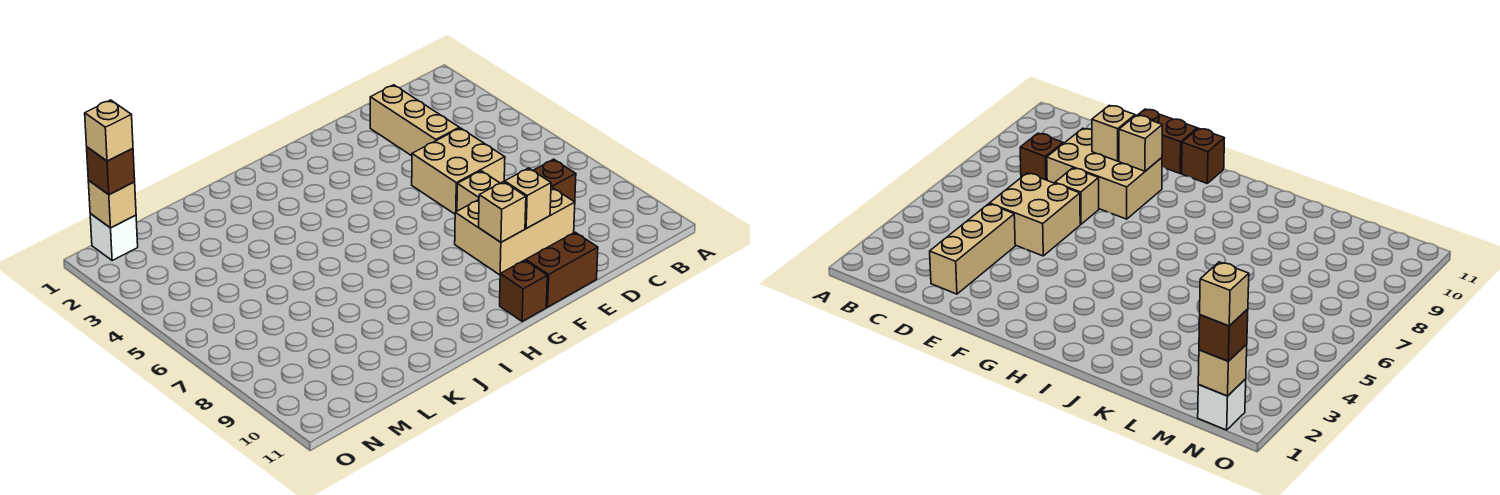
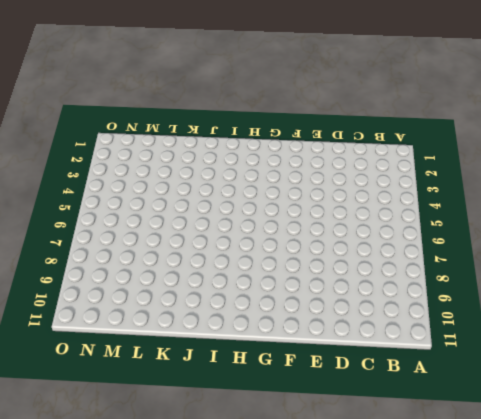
none -> brown 1x1 brick [533,159,576,202]
none -> tan 1x3 brick [370,85,459,156]
none -> tan 2x2 brick [412,128,505,214]

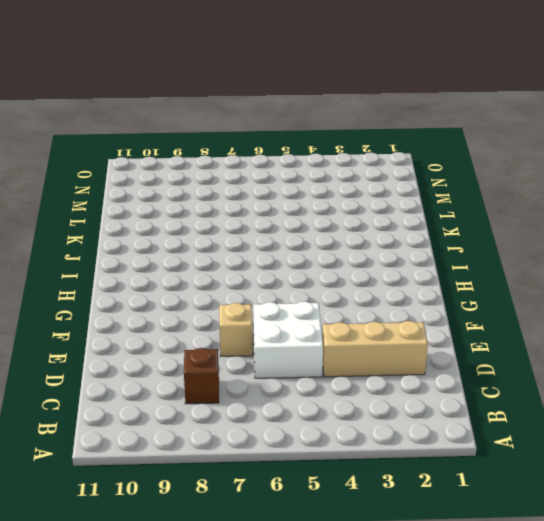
white 2x2 brick [253,301,323,378] -> tan 2x2 brick [412,128,505,214]
none -> tan 2x3 brick [455,187,575,275]
none -> brown 1x2 brick [526,232,598,307]
none -> brown 1x1 brick [500,260,547,321]

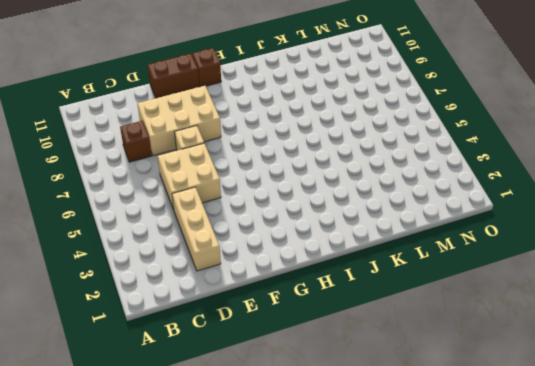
none -> white 1x1 brick [90,214,138,260]
none -> tan 1x1 brick [505,168,551,228]
none -> tan 1x1 brick [479,182,526,242]

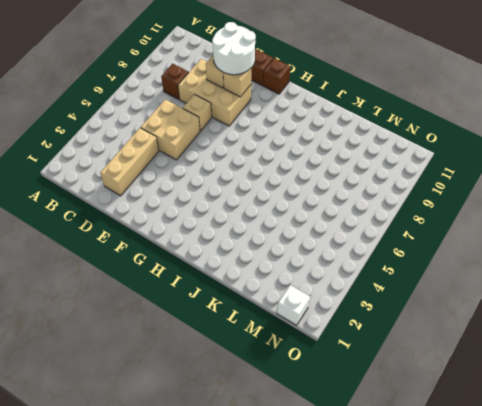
white 2x2 round brick [212,22,256,75] -> none
none -> tan 1x1 brick [88,181,136,228]
none -> brown 1x1 brick [87,147,135,195]
none -> tan 1x1 brick [85,100,133,161]

